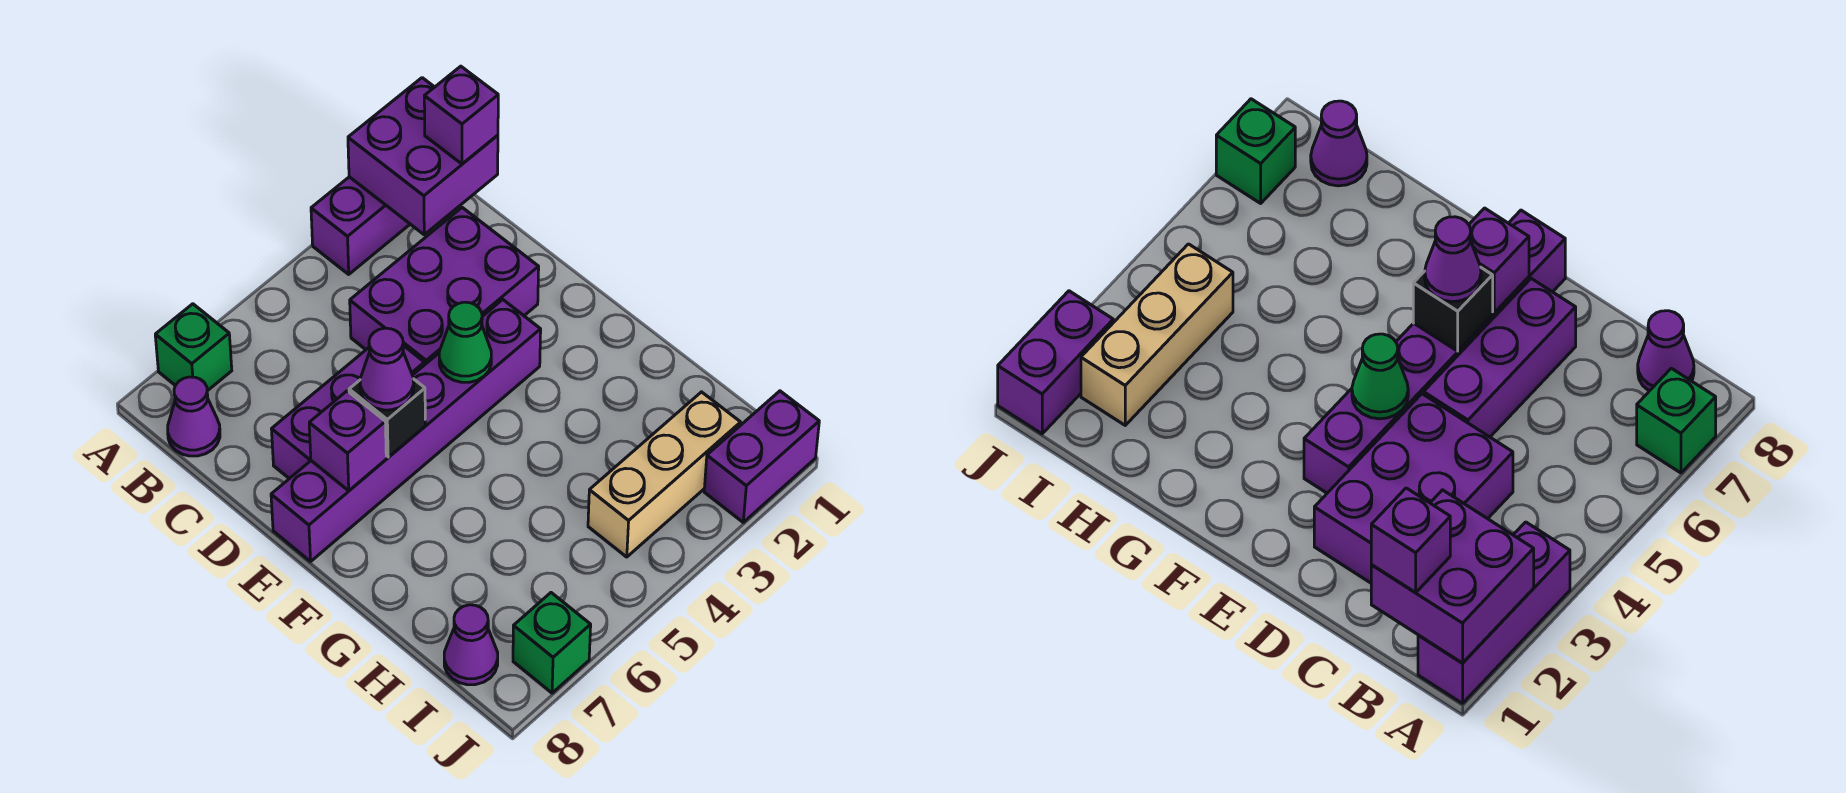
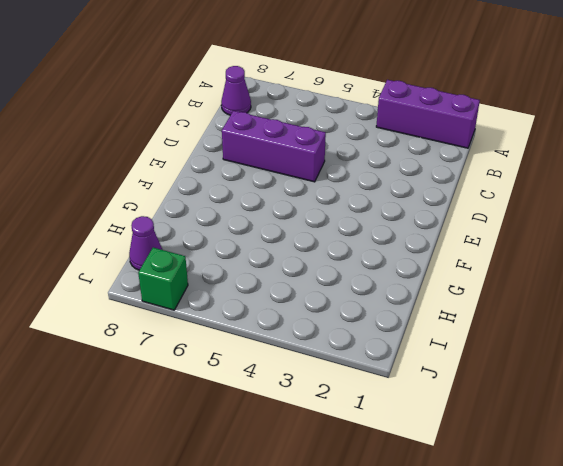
none -> green 1x1 brick [155,304,232,391]
none -> purple 2x3 brick [350,208,539,365]
none -> purple 1x6 brick [271,300,541,561]

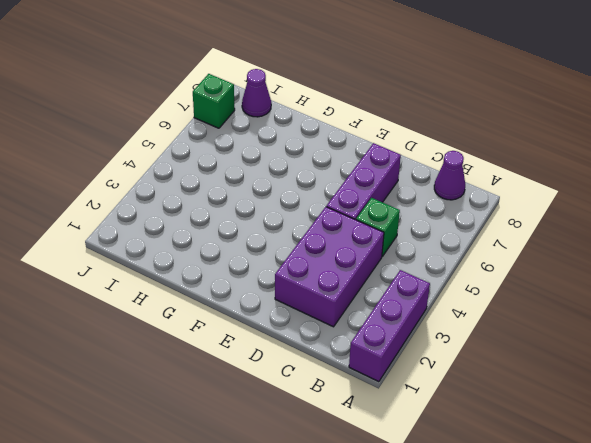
green 1x1 brick [356,198,400,256] -> green 1x1 brick moved to [155,304,232,391]
none -> purple 1x6 brick [271,300,541,561]
none -> tan 1x3 brick [588,392,741,557]
none -> purple 1x2 brick [704,391,819,522]

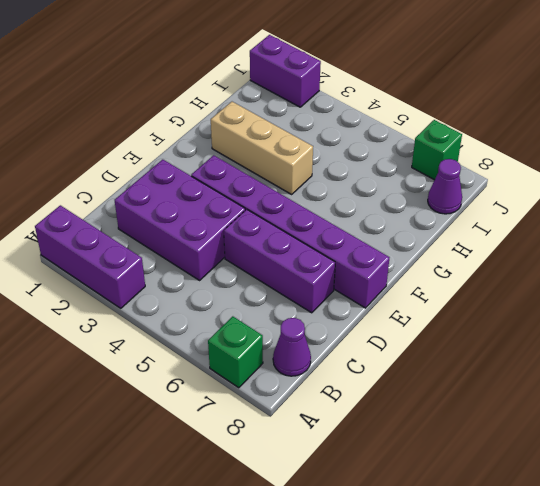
tan 1x3 brick [211,102,313,194] -> tan 1x3 brick moved to [588,392,741,557]
none -> purple 2x2 brick [348,78,498,235]
none -> green 1x1 cone [439,302,491,382]
none -> black 1x1 brick [349,379,425,457]

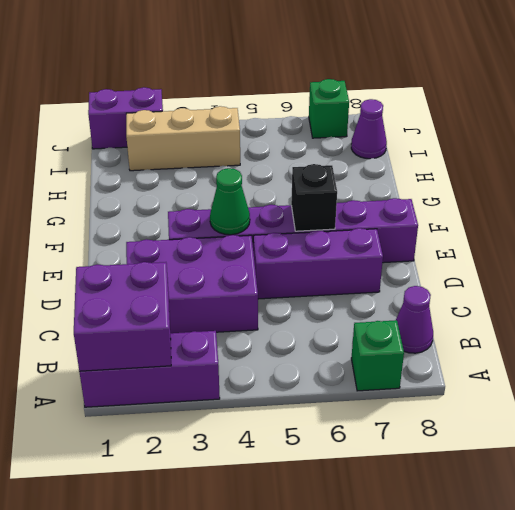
none -> purple 1x1 brick [309,391,386,491]
none -> purple 1x1 brick [424,66,498,164]
none -> purple 1x1 cone [360,328,414,410]

